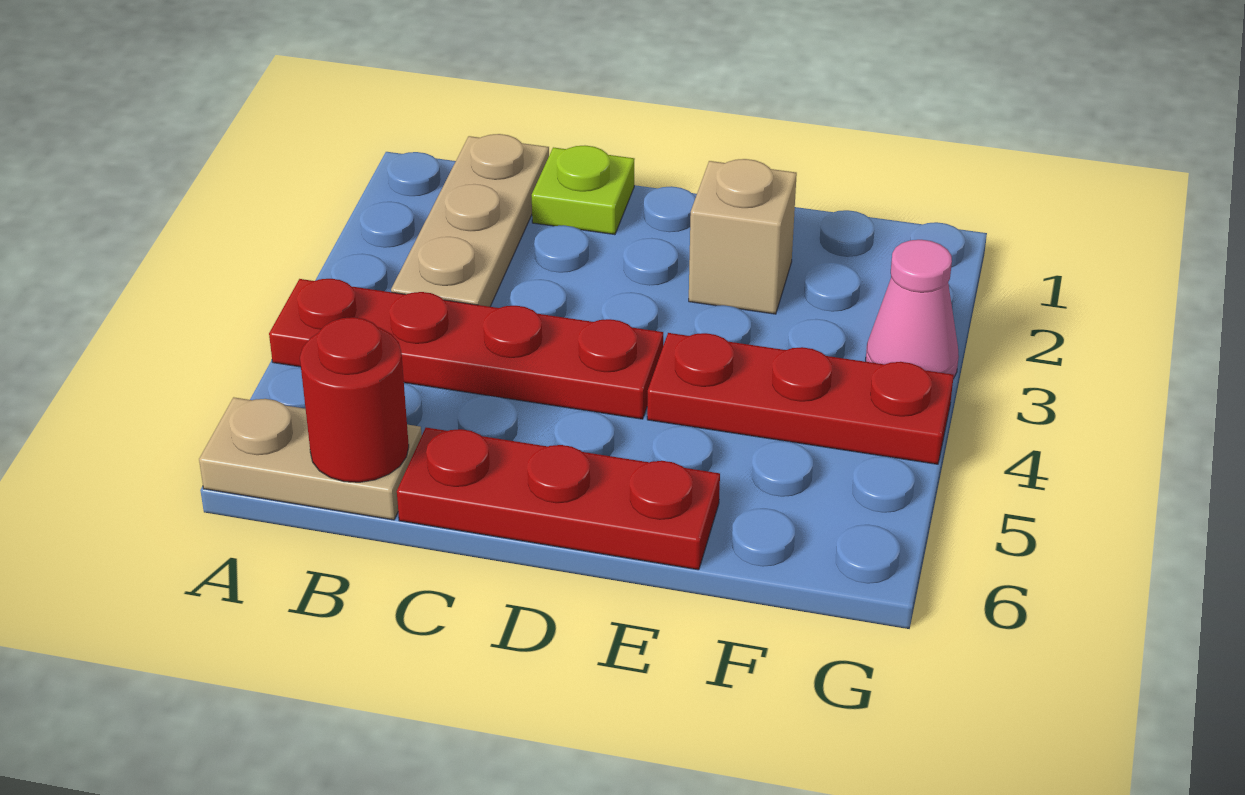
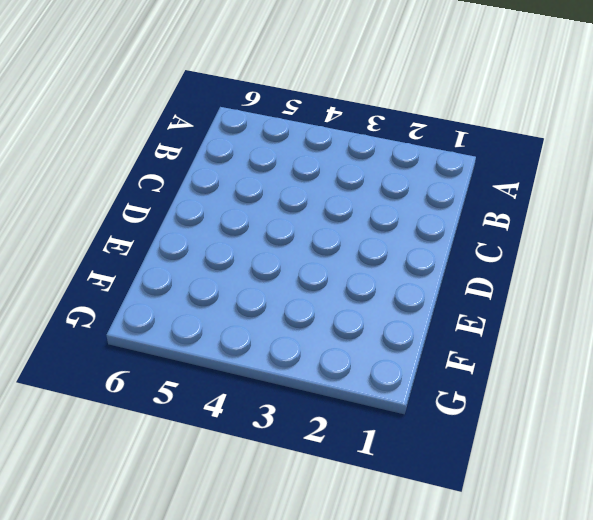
none -> red 1x4 plate [269,279,663,419]
none -> tan 1x2 plate [199,397,422,520]

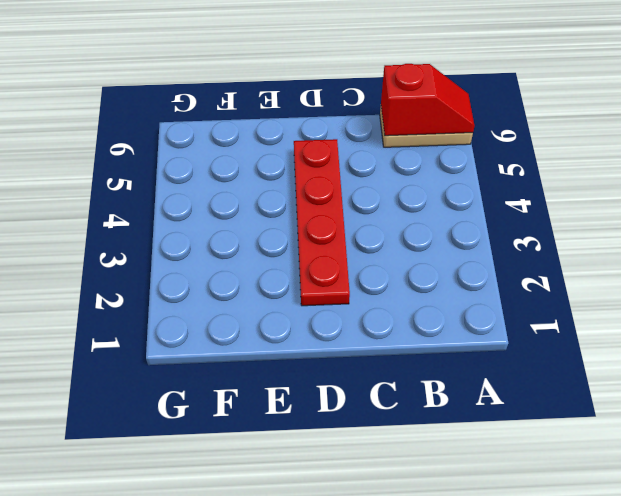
red 1x2 slope [381,64,474,136] -> red 1x1 round brick [300,317,409,482]
red 1x4 plate [294,139,350,306] -> red 1x4 plate turned to [269,279,663,419]
none -> tan 1x3 plate [391,134,549,307]
none -> lime 1x1 plate [532,146,635,235]

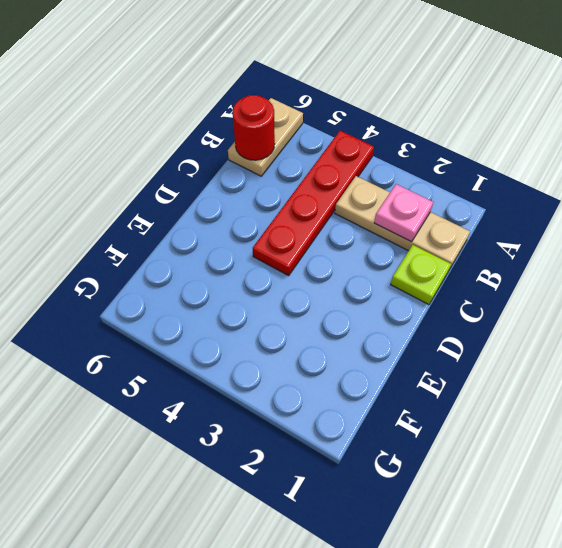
pink 1x1 plate [374,184,433,242] -> none
none -> red 1x3 plate [397,428,720,570]
none -> tan 1x1 brick [689,159,797,314]

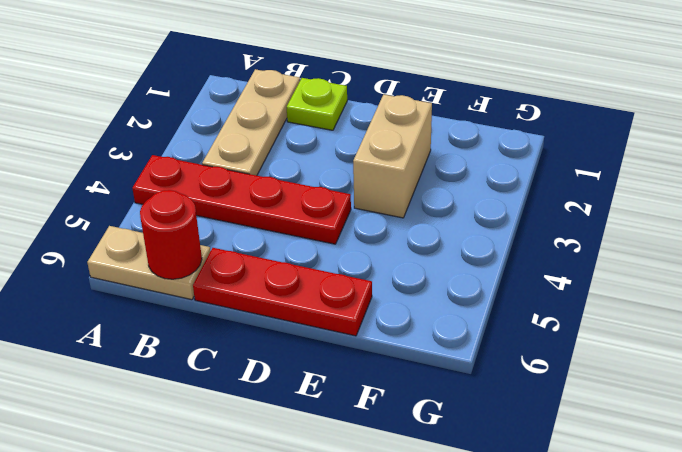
tan 1x2 brick [353,94,432,218] -> tan 1x1 brick [689,159,797,314]
none -> red 1x3 plate [647,333,954,464]
none -> pink 1x1 cone [866,240,959,379]

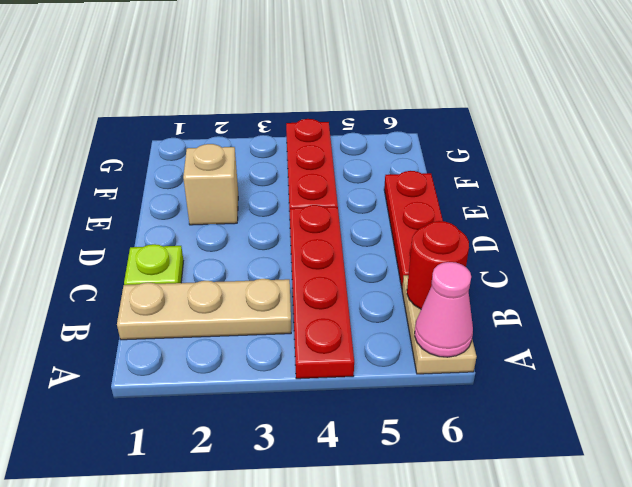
pink 1x1 cone [415,262,473,357] -> pink 1x1 cone moved to [866,240,959,379]

